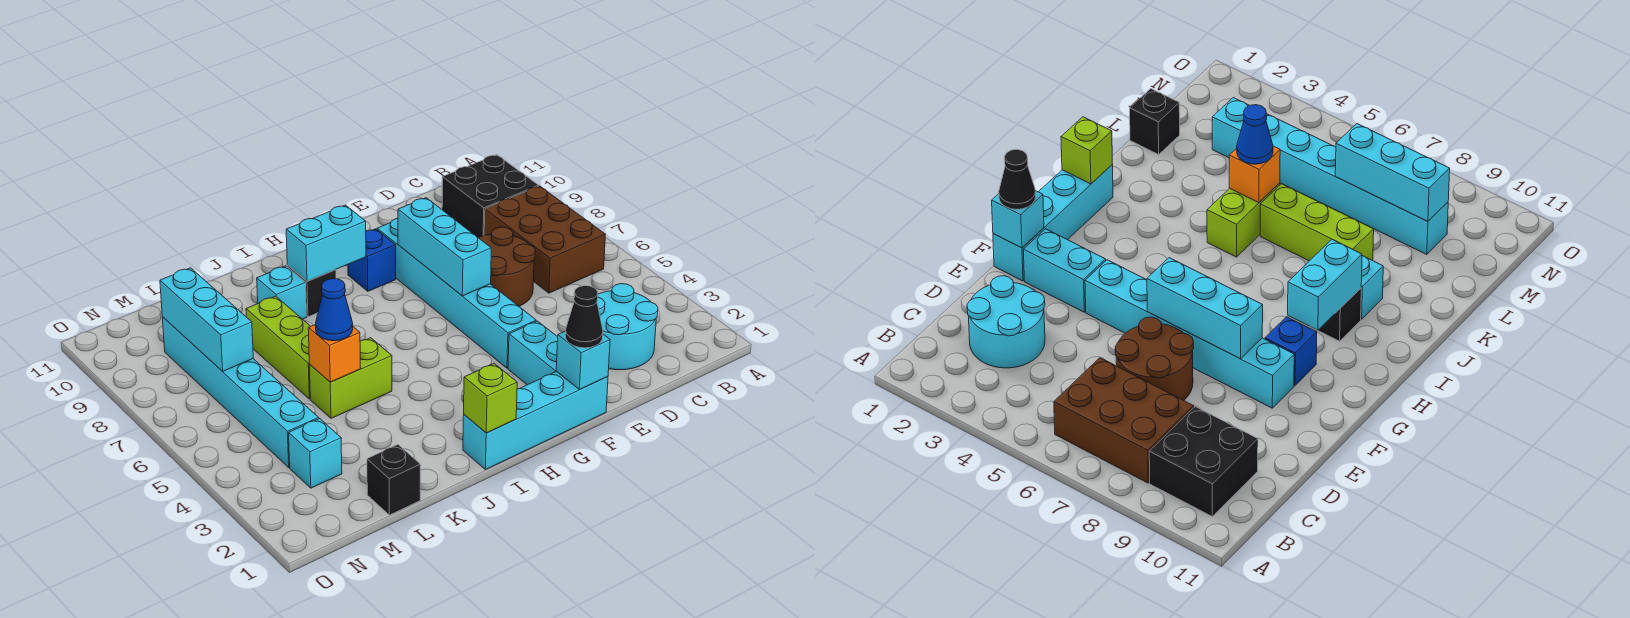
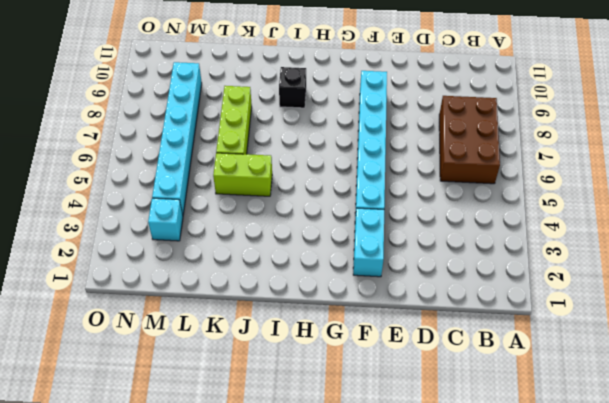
none -> black 2x2 brick [442,155,539,237]
none -> cyan 2x2 round brick [597,284,658,370]
none -> brown 2x2 round brick [478,227,535,306]

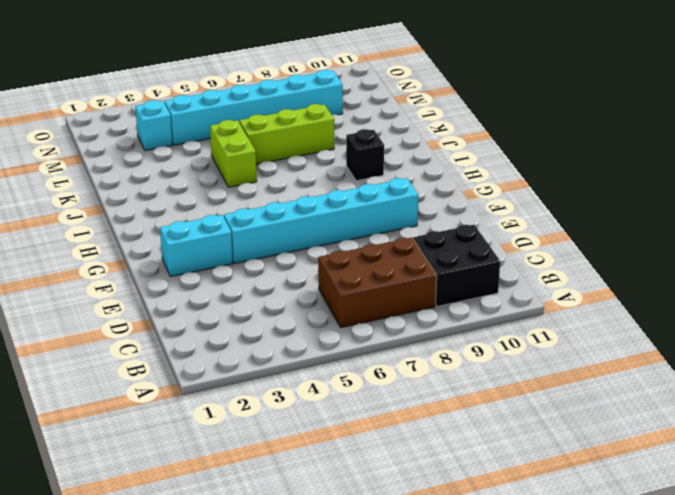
none -> cyan 2x2 round brick [597,284,658,370]
none -> brown 2x2 round brick [478,227,535,306]
none -> cyan 1x4 brick [463,371,608,470]

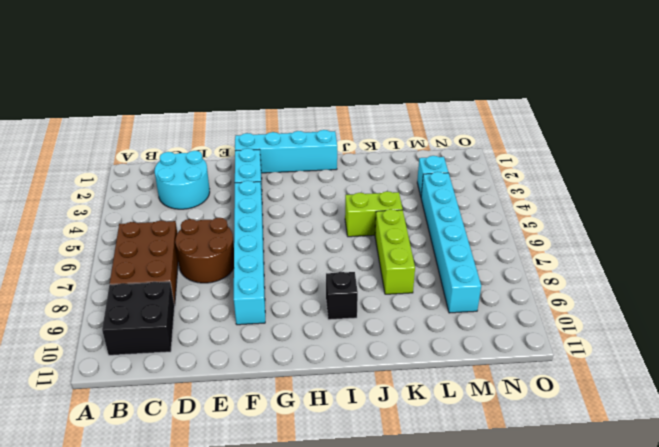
none -> blue 1x1 brick [348,229,396,291]
none -> cyan 1x1 brick [257,266,307,319]
none -> black 1x1 brick [367,445,420,515]

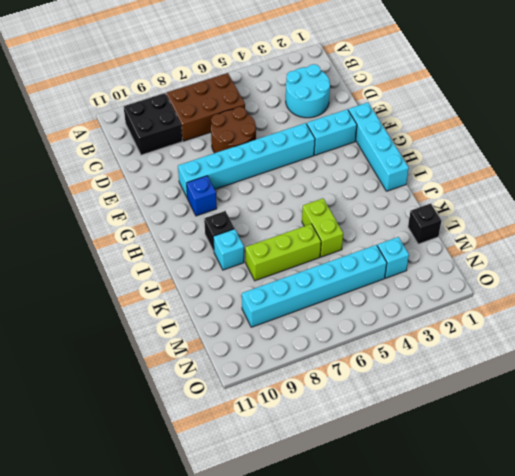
none -> cyan 1x1 brick [556,331,610,389]
none -> cyan 1x3 brick [398,198,491,296]
none -> cyan 1x2 brick [286,205,366,281]

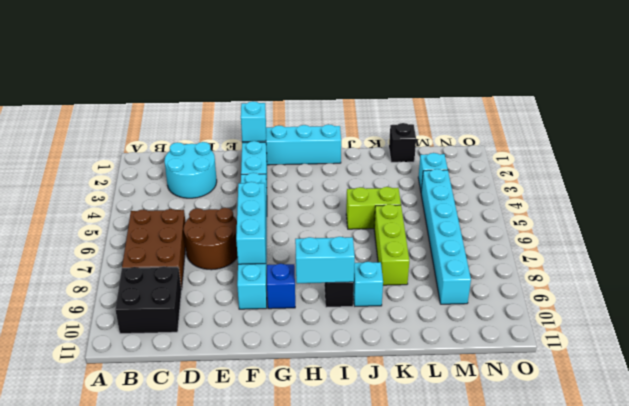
none -> lime 1x1 brick [464,363,517,433]
none -> orange 1x1 brick [308,324,361,382]
none -> cyan 1x3 brick [160,268,253,371]

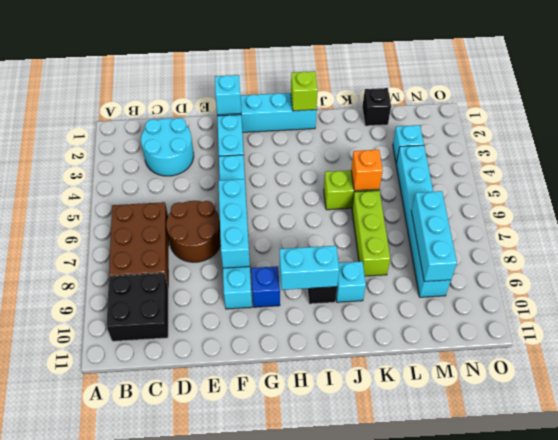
none -> black 1x1 cone [565,286,603,348]
none -> blue 1x1 cone [316,279,353,341]

